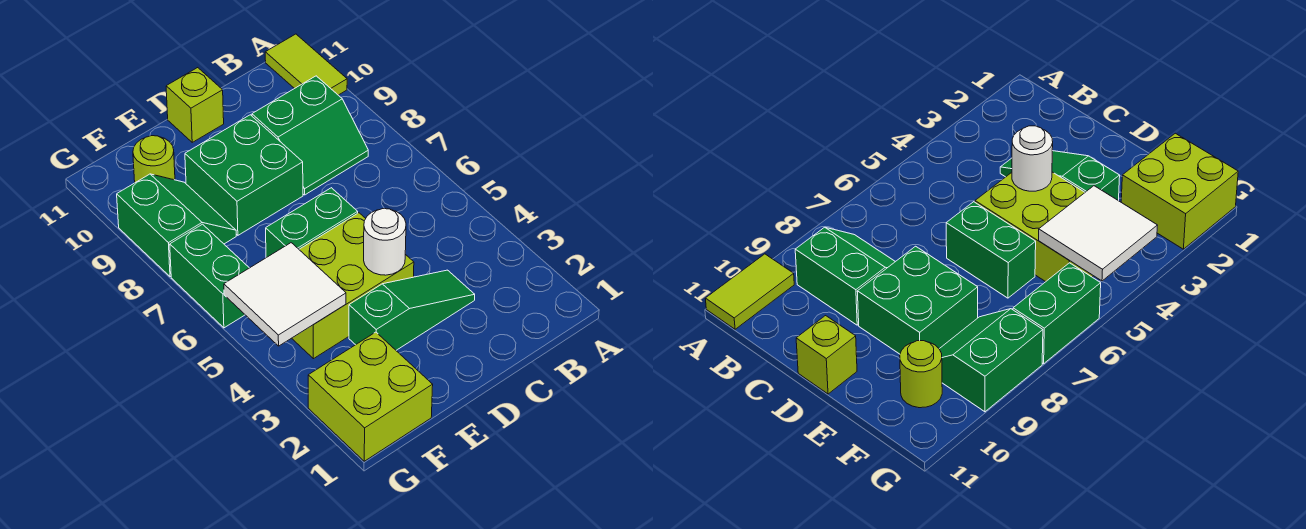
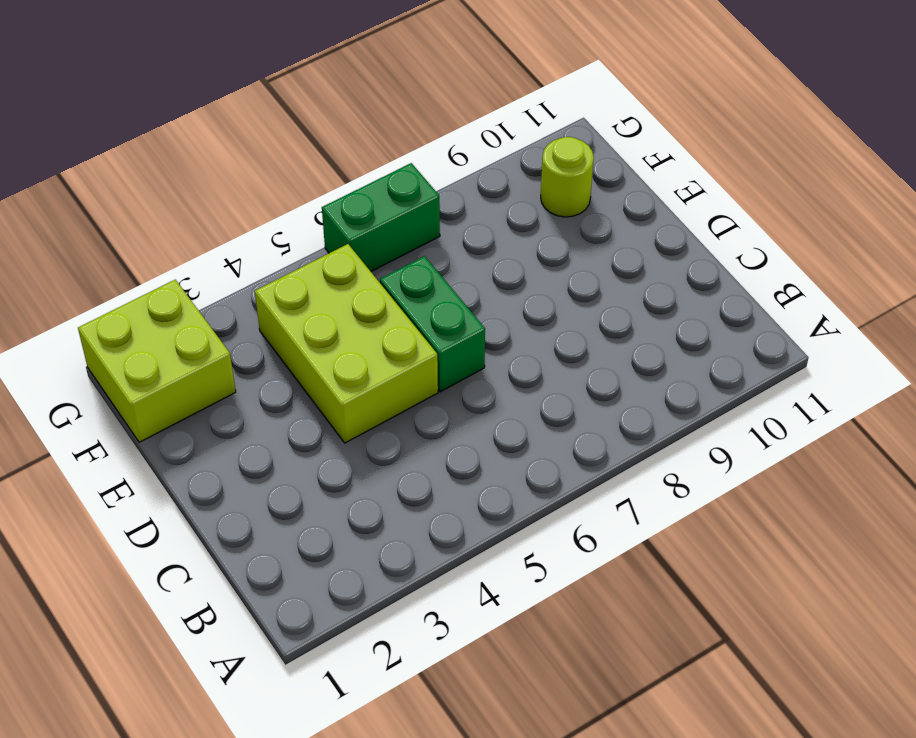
none -> lime 1x2 tile [265,34,347,95]
none -> green 2x2 slope [252,76,368,195]
none -> green 1x3 slope [349,270,475,350]

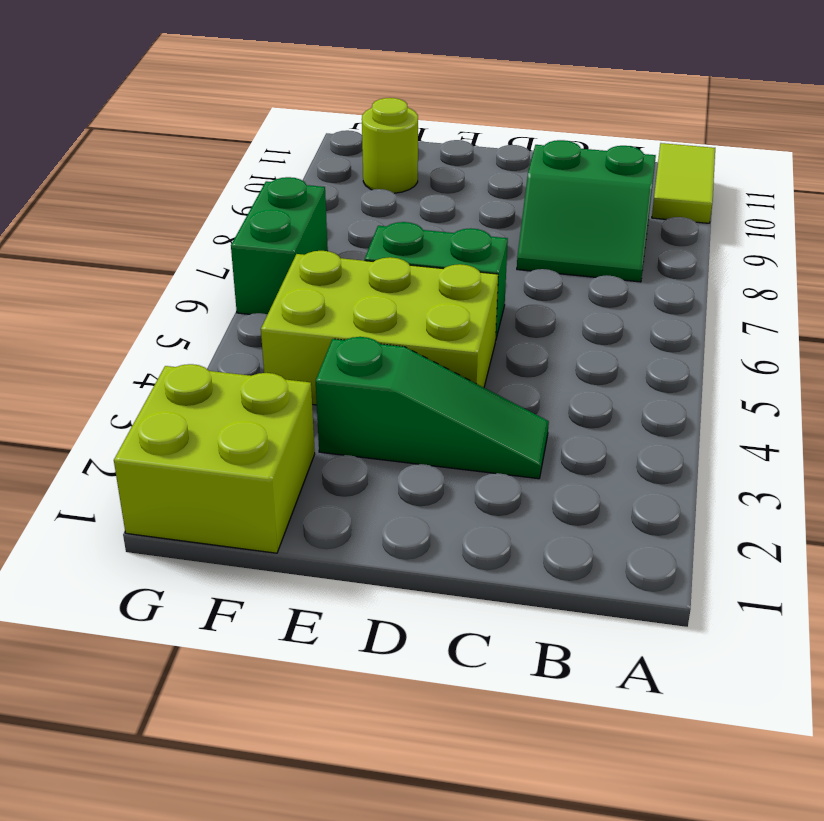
none -> green 2x2 brick [185,115,303,235]
none -> lime 1x1 brick [166,68,224,142]
none -> green 2x2 slope [117,174,236,277]

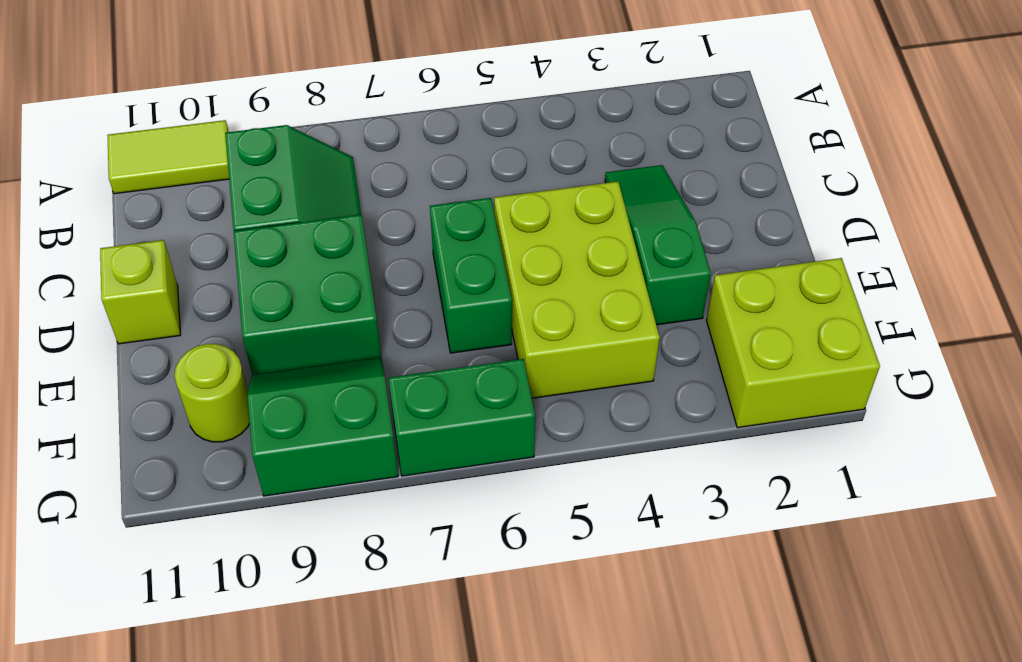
none -> white 1x1 round brick [364,209,406,275]
none -> white 2x2 tile [224,243,346,346]

